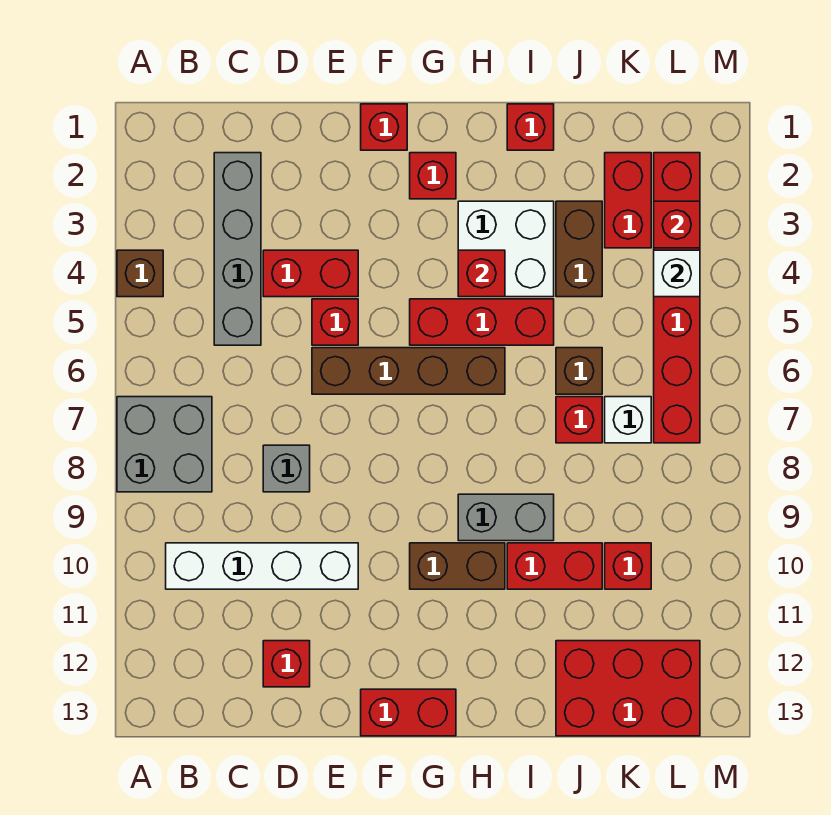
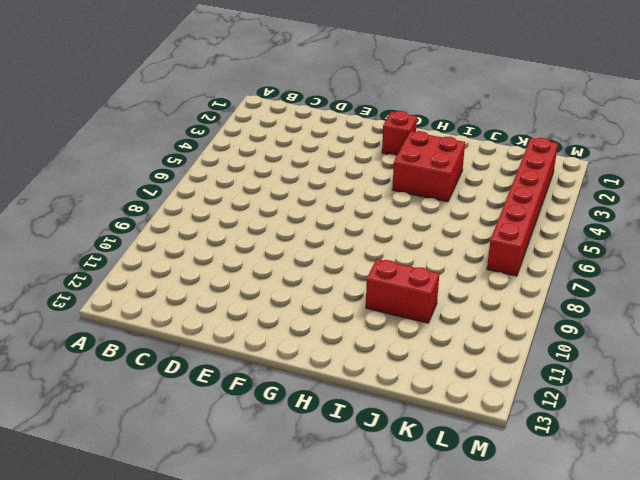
red 2x2 brick [392,131,465,202] -> white 2x2 brick [458,201,554,297]
none -> brown 1x1 brick [117,250,163,297]
none -> grey 2x2 brick [117,397,212,492]
none -> white 1x4 brick [166,543,358,589]

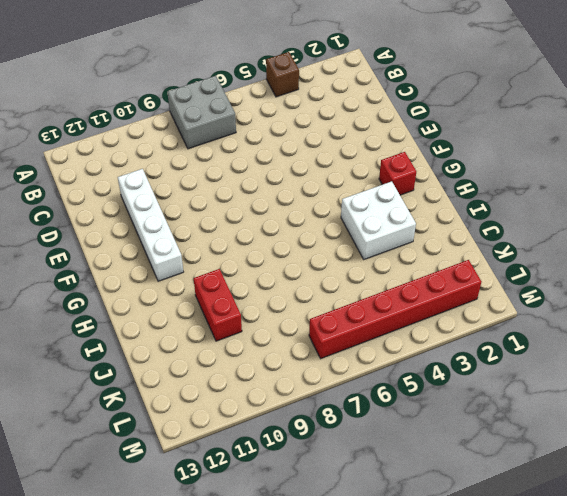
white 1x4 brick [118,169,183,281] -> white 1x4 brick moved to [166,543,358,589]
none -> grey 1x4 brick [214,153,261,345]
none -> red 1x2 brick [263,250,358,297]
none -> grey 1x1 brick [263,445,310,492]

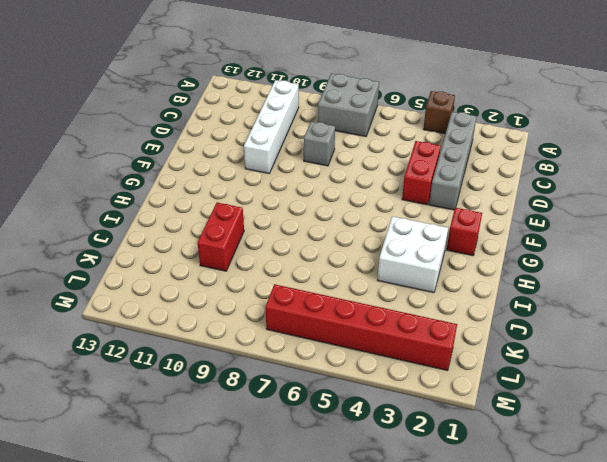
grey 1x4 brick [429,112,477,210] -> grey 1x4 brick turned to [214,153,261,345]
none -> red 1x1 brick [263,641,310,687]
none -> red 1x1 brick [312,299,358,345]
none -> brown 1x4 brick [312,348,505,394]

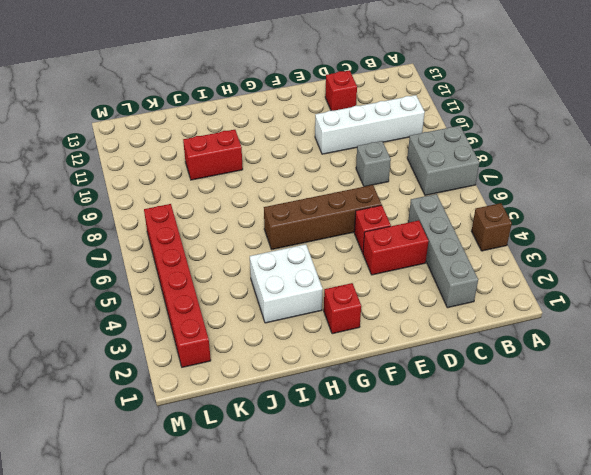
none -> red 1x1 brick [361,104,407,150]
none -> red 1x2 brick [361,689,456,736]
none -> red 1x3 brick [410,299,554,345]

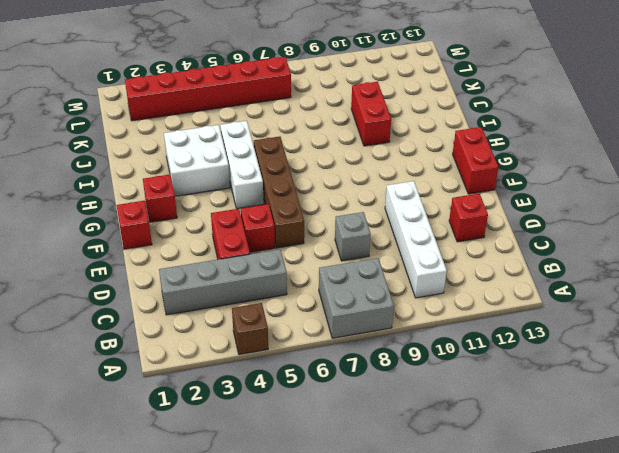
white 1x3 brick [220,121,264,209] -> red 1x3 brick [410,299,554,345]
none -> brown 1x2 brick [410,543,505,589]
none -> grey 1x2 brick [458,494,554,541]
none -> red 1x1 brick [507,104,554,150]

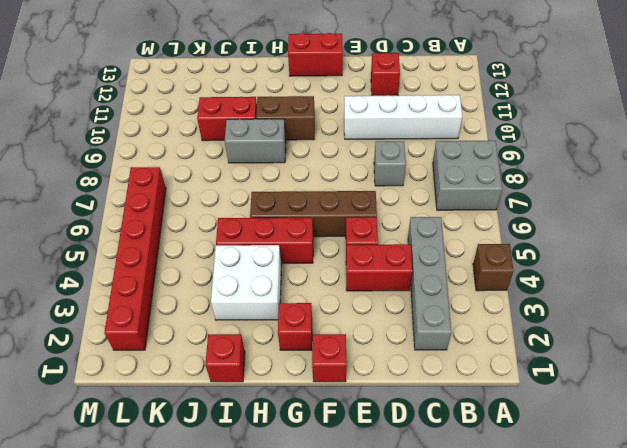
none -> brown 1x2 brick [556,201,602,297]
none -> brown 1x1 brick [556,348,602,394]
none -> red 1x1 brick [556,397,602,443]

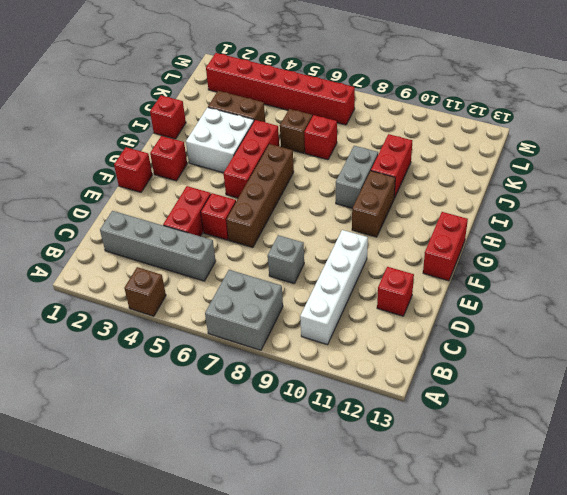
none -> red 2x3 brick [556,641,700,736]
none -> red 1x2 brick [605,153,651,248]
none -> white 1x1 brick [605,397,651,443]

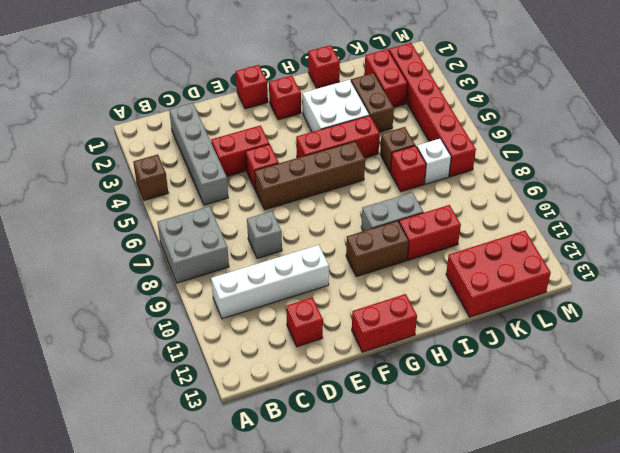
none -> red 1x1 brick [605,543,651,589]
none -> red 1x1 brick [458,250,505,297]
none -> red 1x1 brick [654,201,700,248]

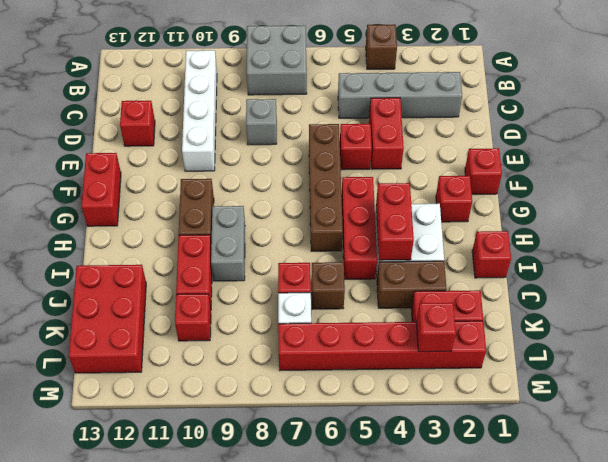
red 1x2 brick [376,183,414,260] -> red 1x1 brick [458,250,505,297]
none -> white 1x1 brick [654,250,700,297]

